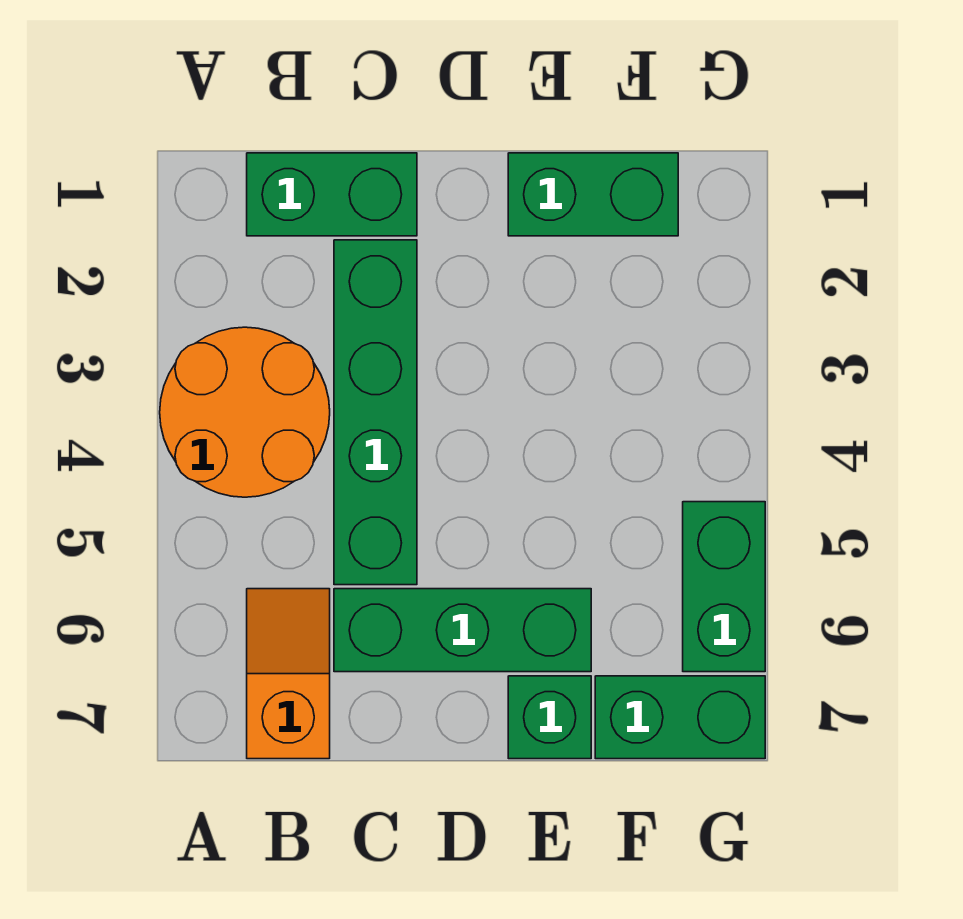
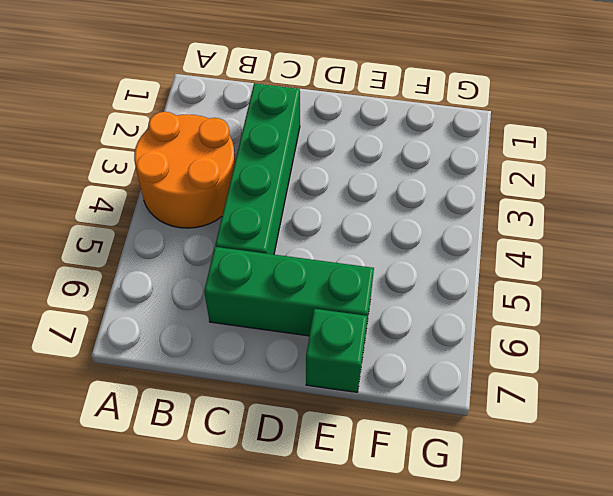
none -> green 1x2 brick [247,153,417,236]
none -> orange 1x2 slope [247,589,330,759]

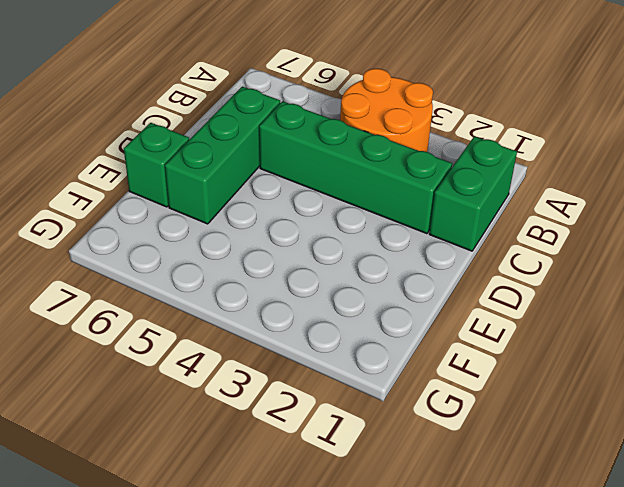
none -> orange 1x2 slope [247,589,330,759]
none -> green 1x2 brick [508,153,678,236]

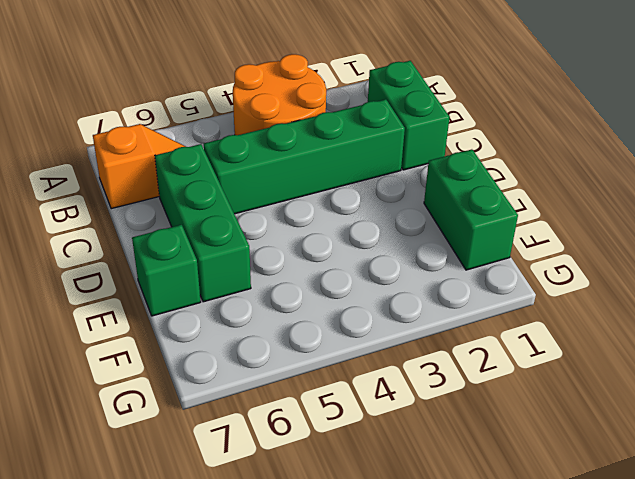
none -> green 1x2 brick [595,676,765,759]
none -> green 1x2 brick [683,502,765,672]

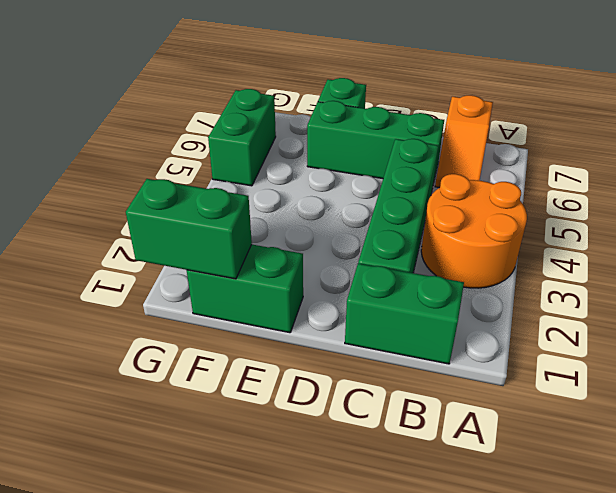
green 1x2 brick [126,179,252,279] -> green 1x2 brick moved to [595,676,765,759]

